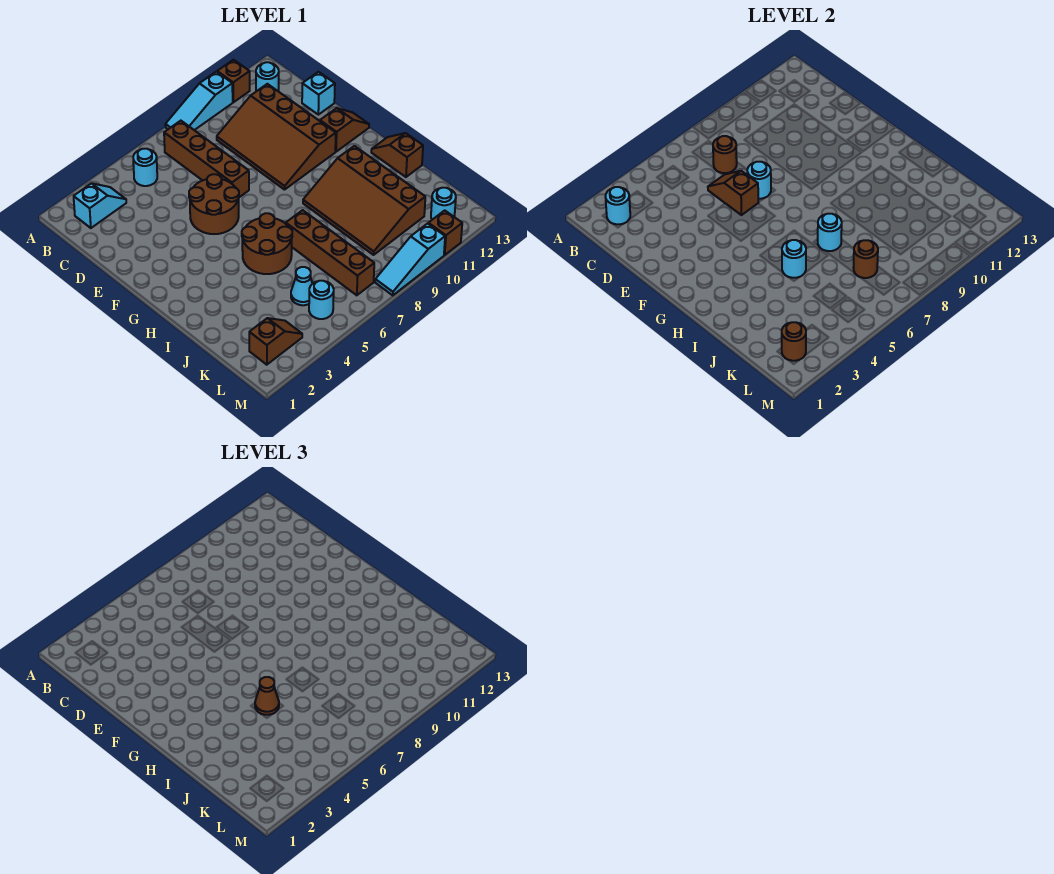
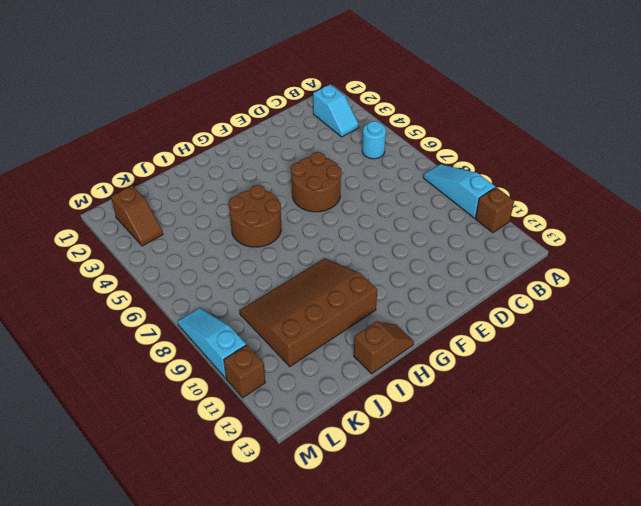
none -> brown 1x4 brick [164,121,249,197]
none -> cyan 1x1 round brick [256,62,279,92]
none -> brown 3x4 slope [217,84,336,190]

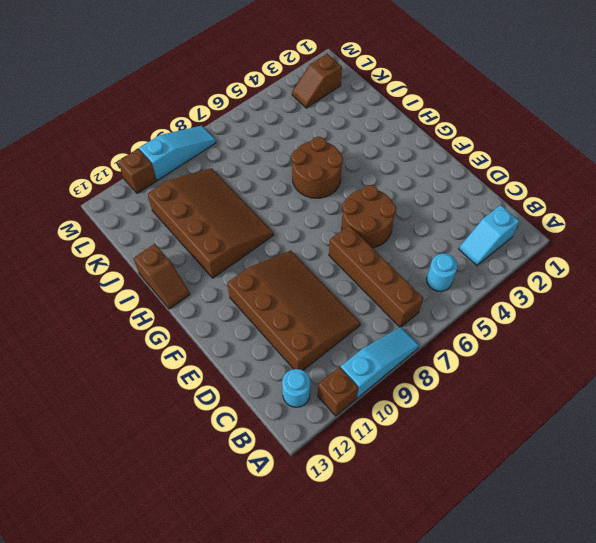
none -> cyan 1x1 brick [302,72,335,115]
none -> brown 1x2 slope [320,108,369,152]
none -> brown 1x4 brick [286,210,374,295]

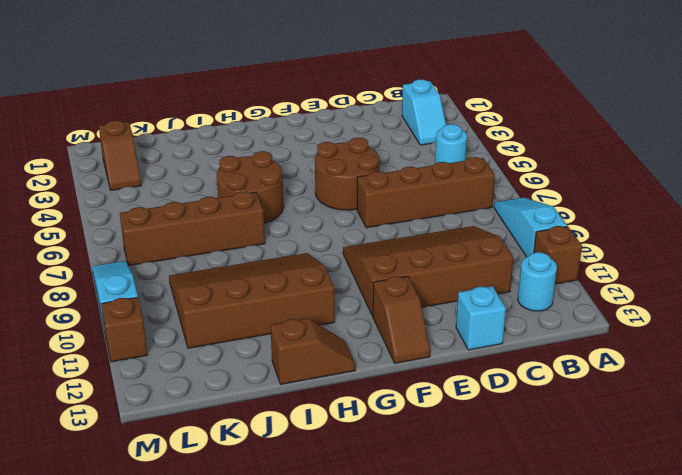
none -> cyan 1x1 cone [291,267,313,305]
none -> cyan 1x1 round brick [309,281,334,319]
none -> cyan 1x1 round brick [431,188,456,220]

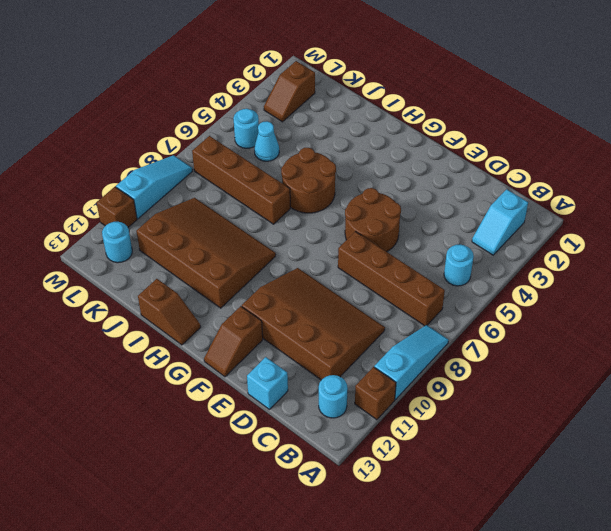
none -> cyan 1x1 round brick [606,187,630,224]
none -> brown 1x1 round brick [713,136,737,173]
none -> brown 1x2 slope [708,171,758,215]

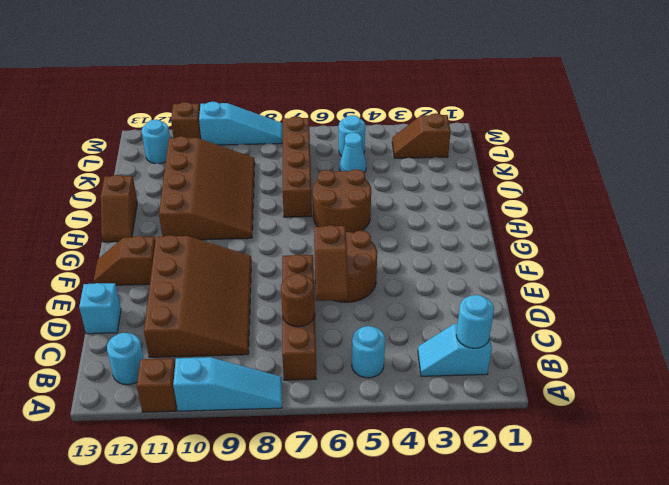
none -> cyan 1x1 round brick [747,162,771,199]
none -> cyan 1x1 round brick [782,240,806,278]
none -> cyan 1x1 round brick [818,214,842,251]

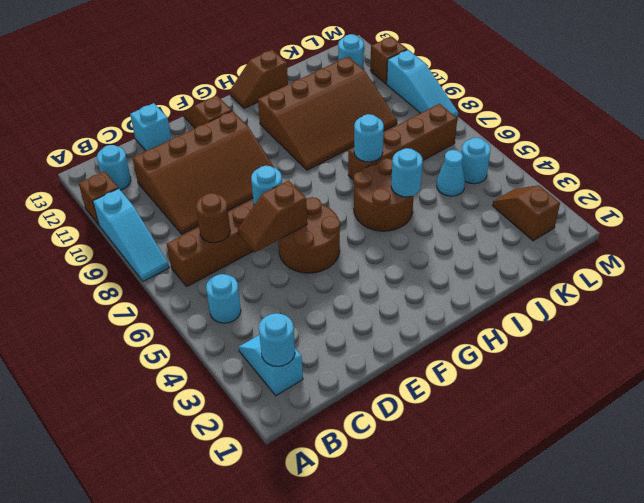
none -> brown 1x1 round brick [853,240,878,278]
none -> brown 1x1 round brick [782,322,806,361]
none -> brown 1x1 cone [255,677,279,715]

